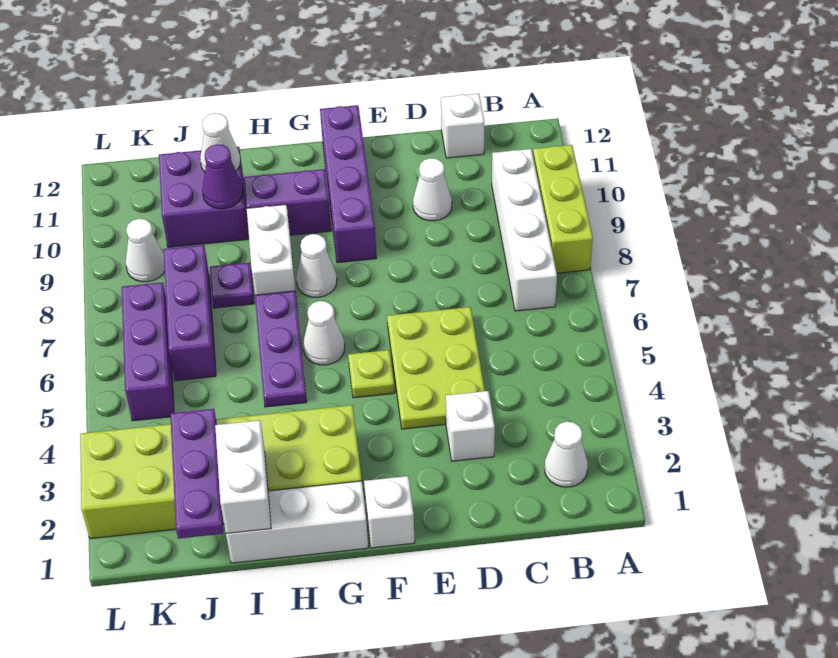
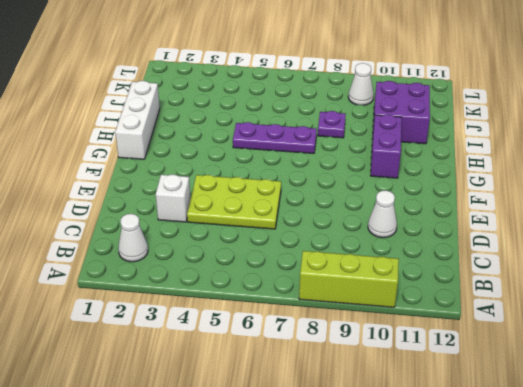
none -> white 1x4 brick [492,149,557,311]
none -> white 1x1 brick [441,94,484,158]
none -> white 1x1 brick [364,476,415,548]

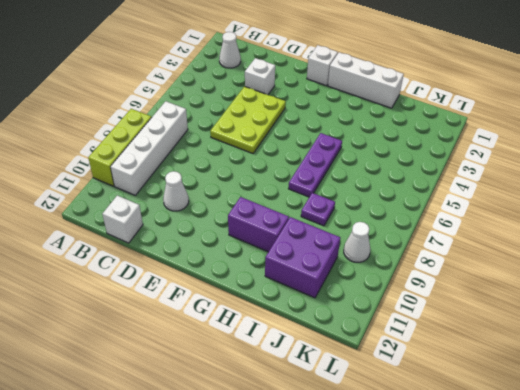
none -> lime 1x1 plate [348,350,395,398]
none -> purple 1x4 brick [320,105,376,263]
none -> lime 2x6 brick [80,405,362,539]

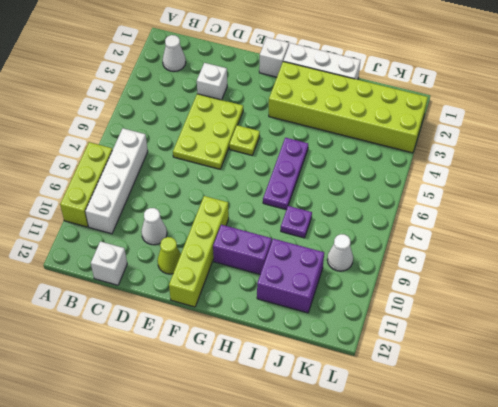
lime 1x1 cone [158,237,181,274] -> none
lime 1x4 brick [169,196,229,307] -> purple 1x4 brick [320,105,376,263]
none -> white 1x1 cone [303,301,345,365]
none -> white 1x1 cone [296,234,337,297]
none -> white 1x2 brick [247,204,295,295]

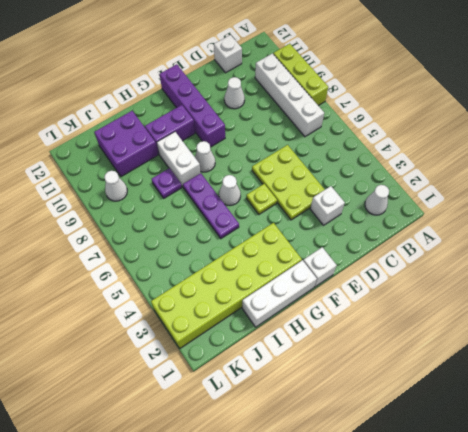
none -> purple 1x3 brick [164,245,216,381]
none -> purple 1x3 brick [122,282,174,421]
none -> white 1x2 brick [215,420,271,533]

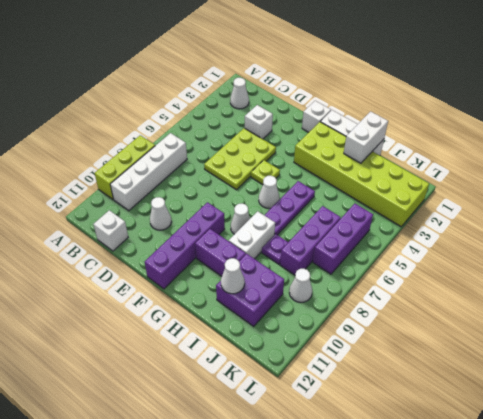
none -> purple 1x1 cone [202,144,243,209]
none -> purple 1x3 plate [170,409,223,539]

